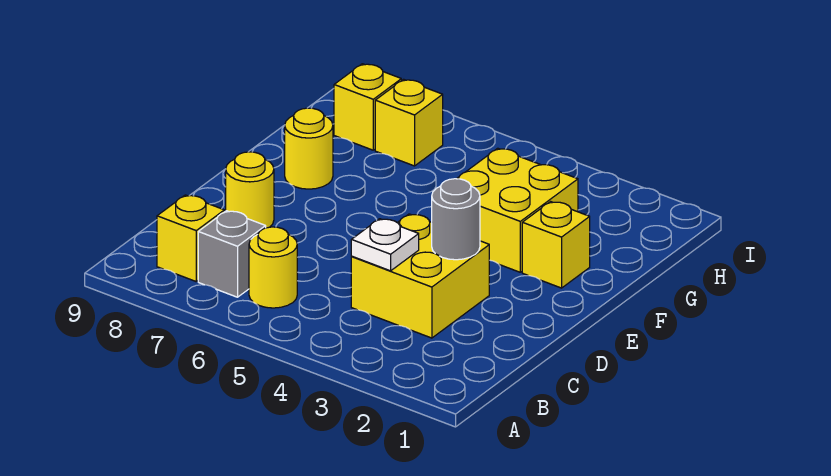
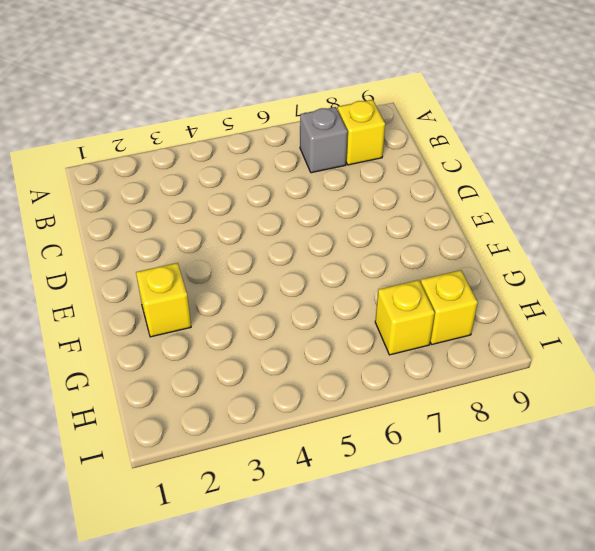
none -> yellow 1x1 round brick [249,227,297,308]
none -> yellow 2x2 brick [351,214,489,338]
none -> yellow 1x1 round brick [226,152,274,228]

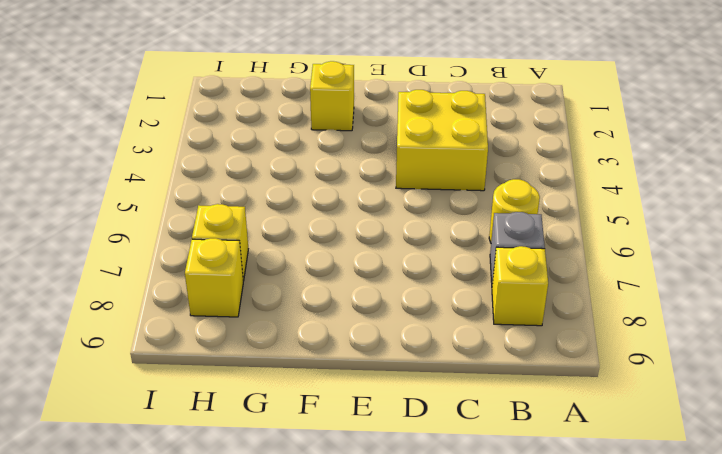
none -> yellow 1x1 round brick [226,152,274,228]
none -> yellow 2x2 brick [457,148,578,272]
none -> yellow 1x1 round brick [285,108,333,189]

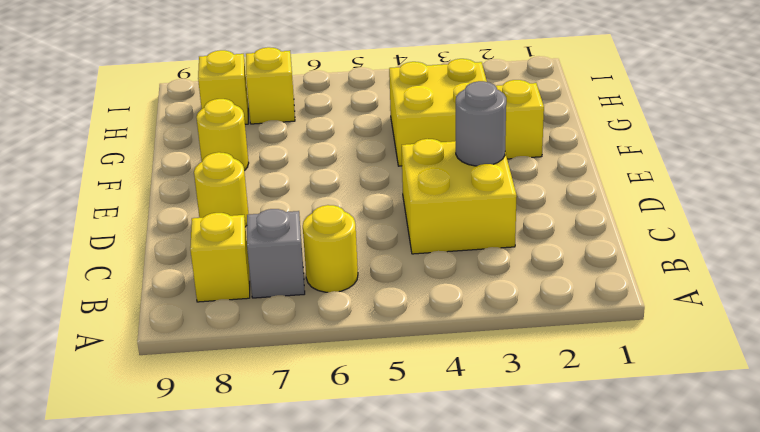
none -> white 1x1 plate [351,219,419,271]

